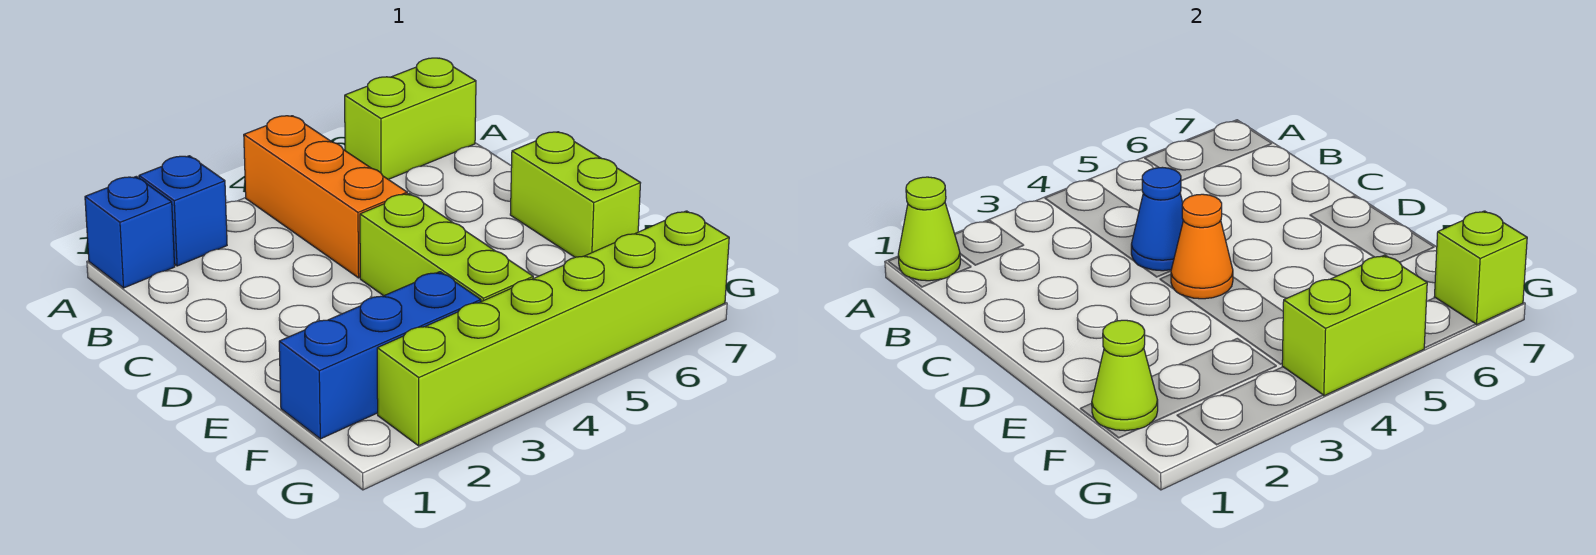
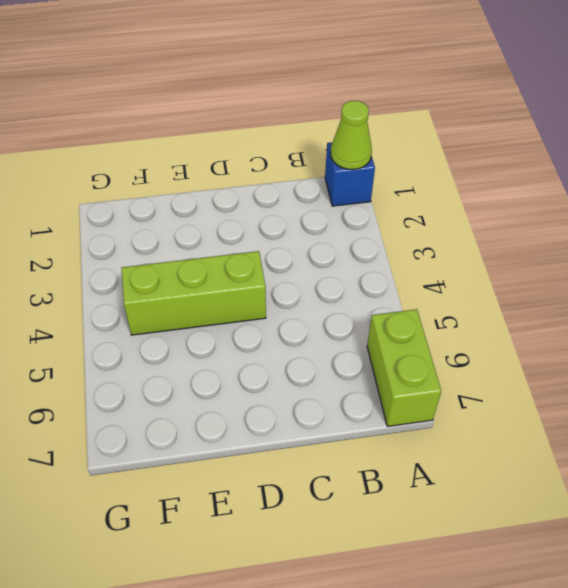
none -> blue 1x1 brick [139,156,227,266]
none -> orange 1x3 brick [244,116,407,278]
none -> lime 1x2 brick [510,132,640,257]

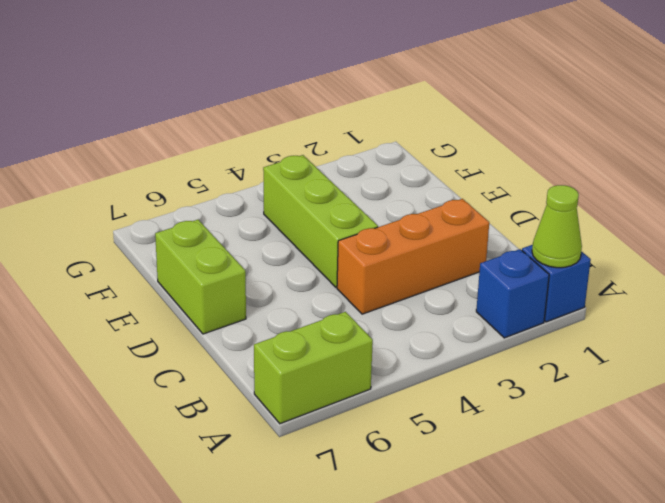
orange 1x3 brick [337,199,489,314] -> orange 1x3 brick turned to [244,116,407,278]
none -> blue 1x3 brick [279,272,481,439]
none -> lime 1x6 brick [377,211,729,446]
none -> blue 1x1 cone [1131,167,1183,271]

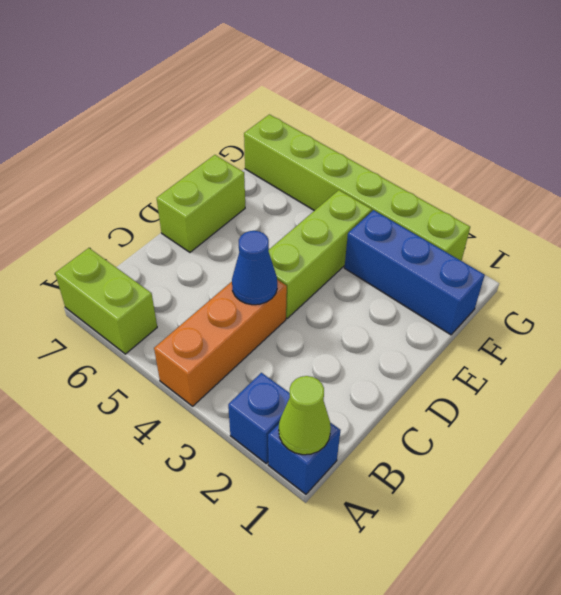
none -> orange 1x1 cone [1171,194,1233,299]
none -> lime 1x1 cone [1092,320,1158,431]
none -> lime 1x2 brick [1282,255,1427,396]

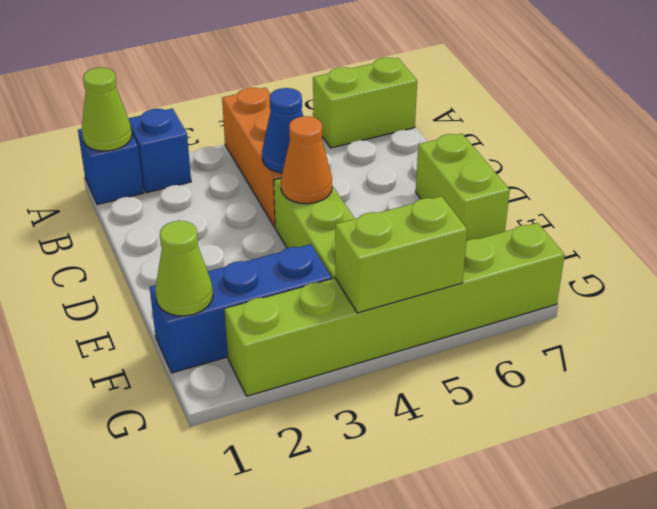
none -> lime 1x1 brick [1434,211,1527,325]

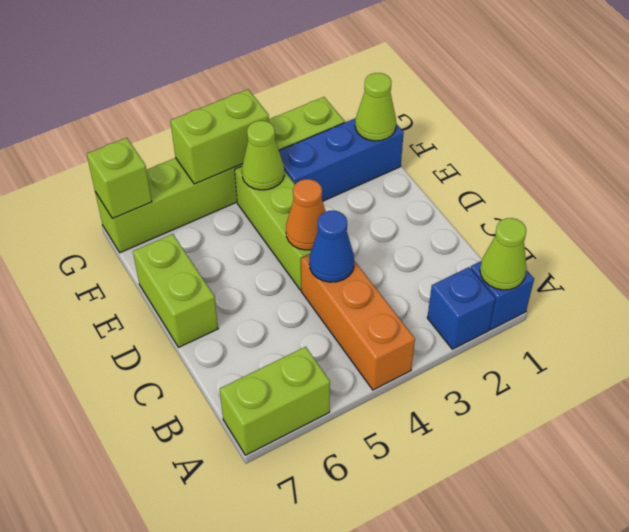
lime 1x1 cone [242,121,284,190] -> none

